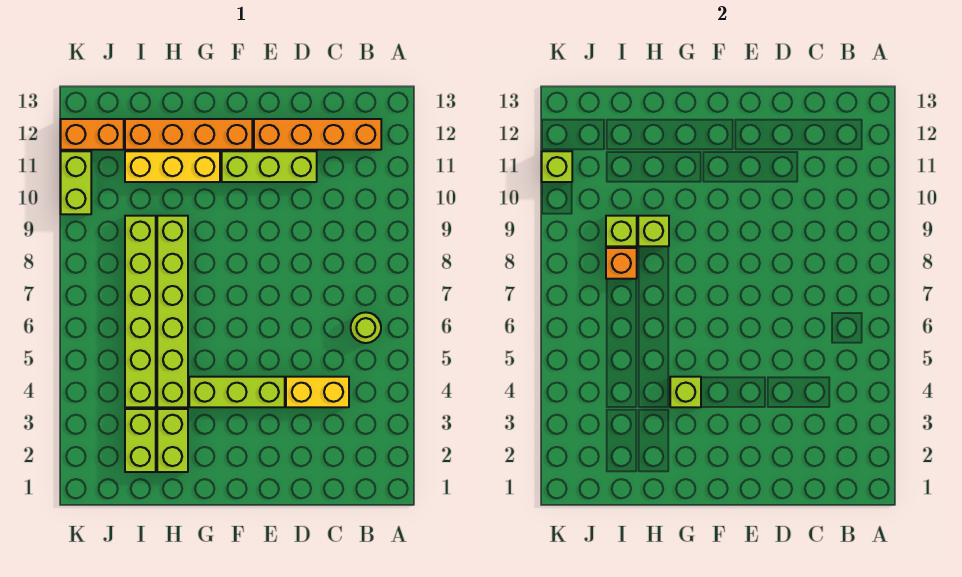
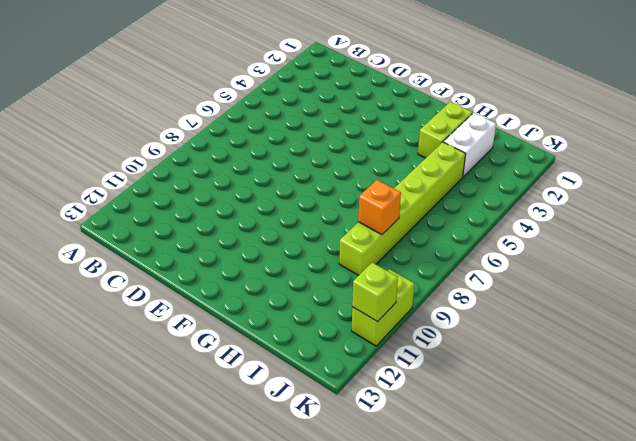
white 1x2 brick [443,113,496,177] -> lime 1x2 brick [125,409,156,472]
none -> lime 1x1 round brick [351,312,381,343]
none -> orange 1x4 brick [254,119,381,150]
none -> yellow 1x2 brick [286,377,349,407]

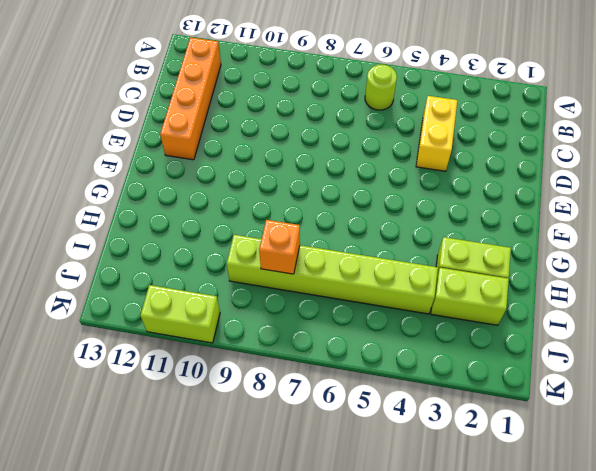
none -> lime 1x3 brick [222,151,317,182]
none -> lime 1x3 brick [189,377,285,407]
none -> orange 1x4 brick [125,119,252,150]

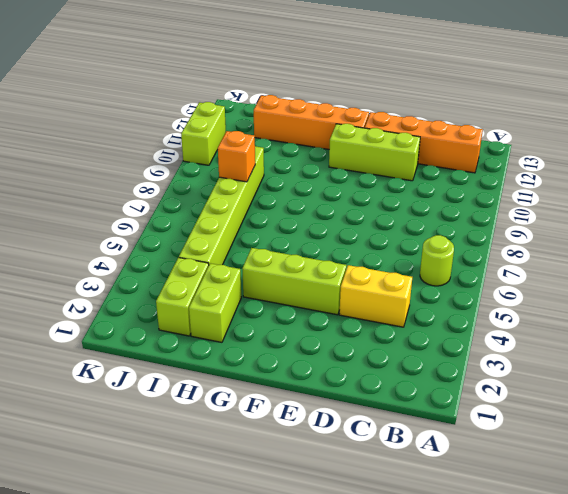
none -> yellow 1x3 brick [125,151,220,182]
none -> lime 1x6 brick [157,216,188,407]
none -> orange 1x2 brick [61,119,124,150]

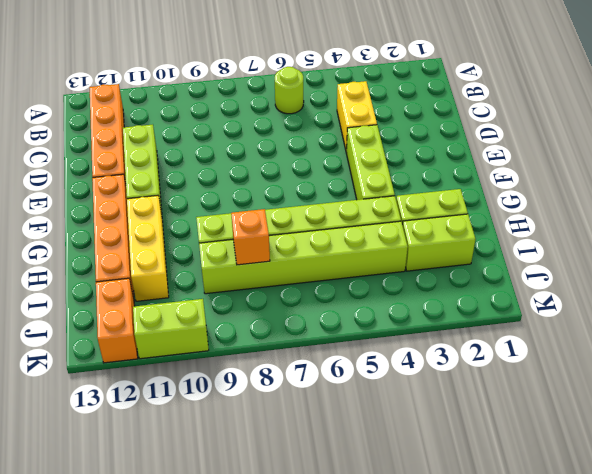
none -> lime 1x1 brick [670,377,701,407]
none -> lime 1x1 brick [638,216,669,246]
none -> lime 1x1 brick [606,216,637,246]

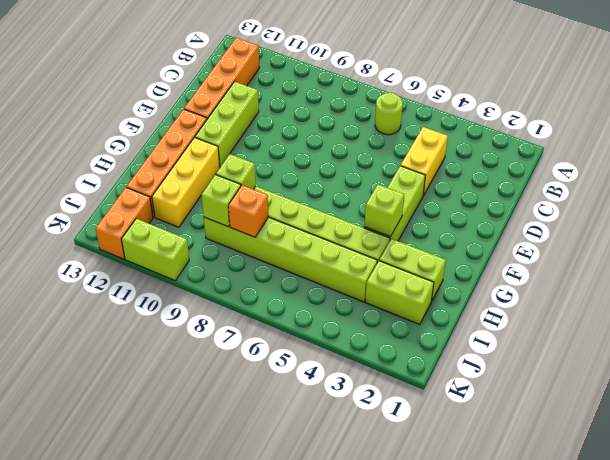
none -> lime 1x1 brick [542,151,572,182]

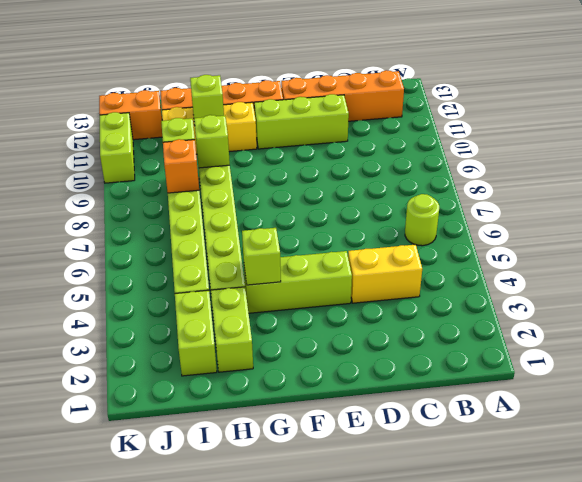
lime 1x1 brick [190,75,224,124] -> lime 1x1 brick moved to [542,151,572,182]

